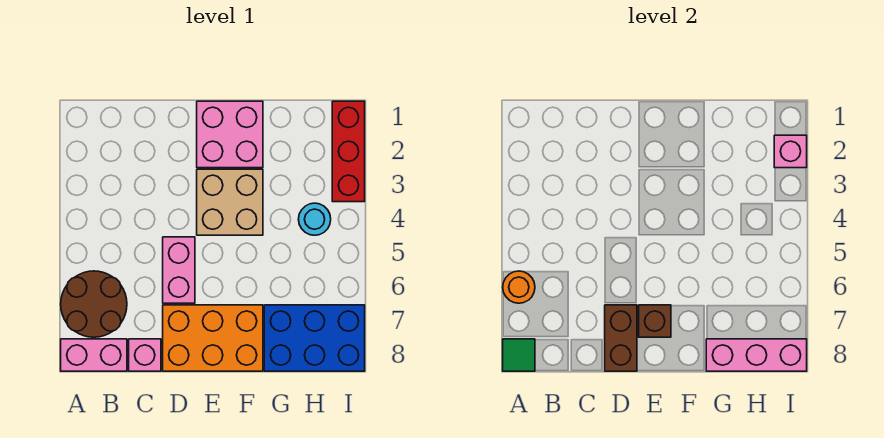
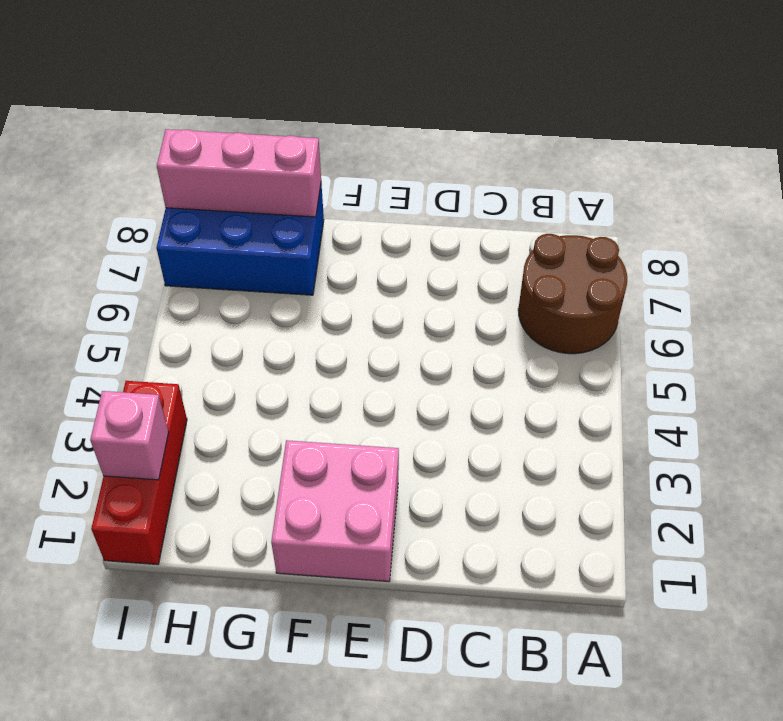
none -> pink 1x2 brick [61,339,127,371]
none -> pink 1x1 brick [129,339,161,371]
none -> pink 1x2 brick [163,237,195,303]

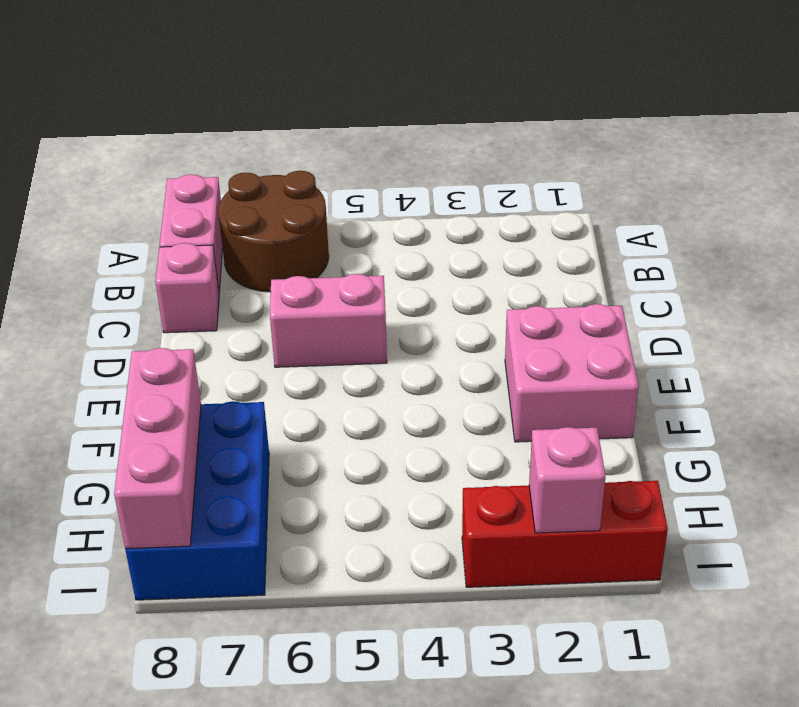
none -> orange 2x3 brick [163,305,263,371]
none -> tan 2x2 brick [197,169,263,235]
none -> cyan 1x1 round brick [298,203,331,235]

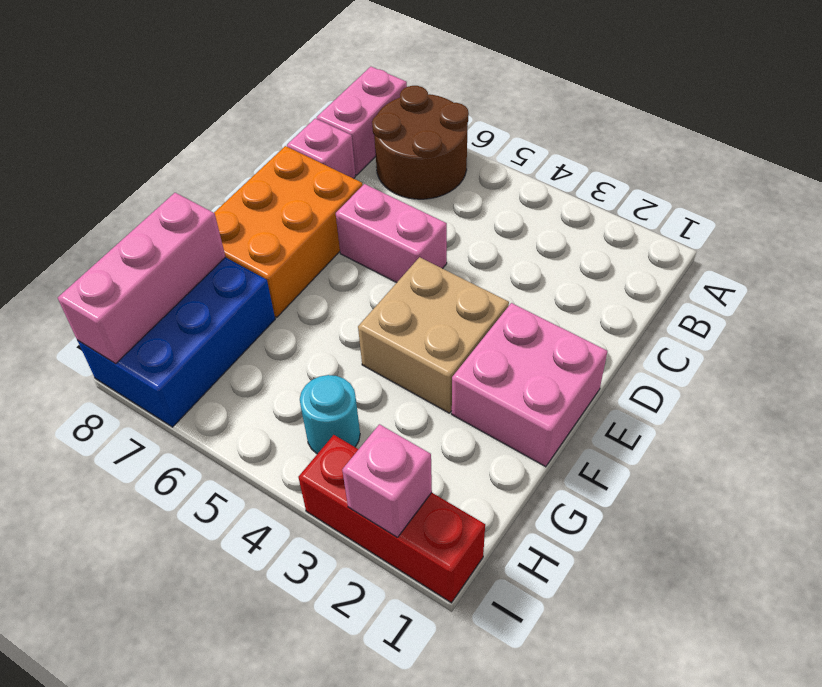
none -> orange 1x1 round brick [503,271,535,303]
none -> green 1x1 tile [503,339,535,371]
none -> brown 1x2 brick [605,305,637,371]

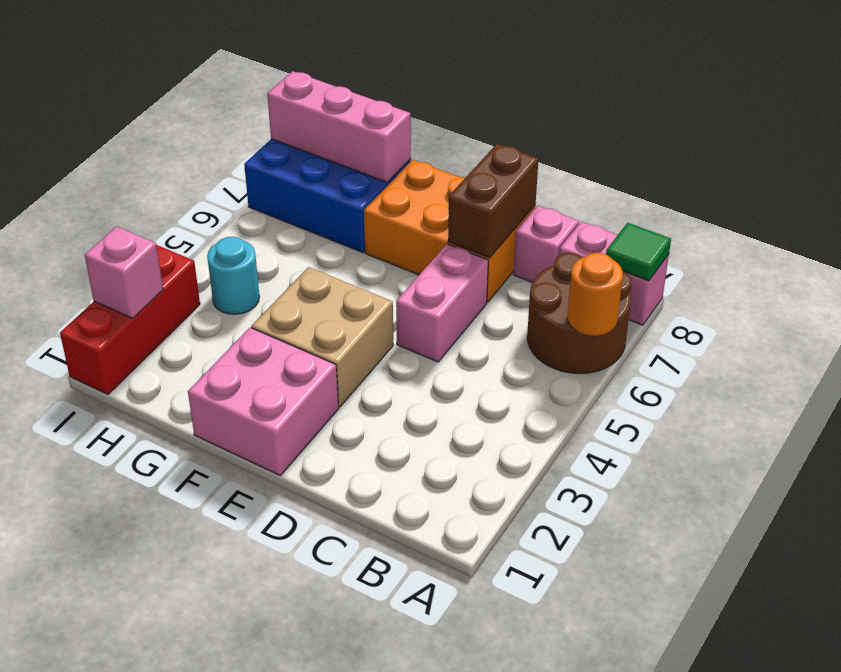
none -> brown 1x1 brick [639,305,671,337]

